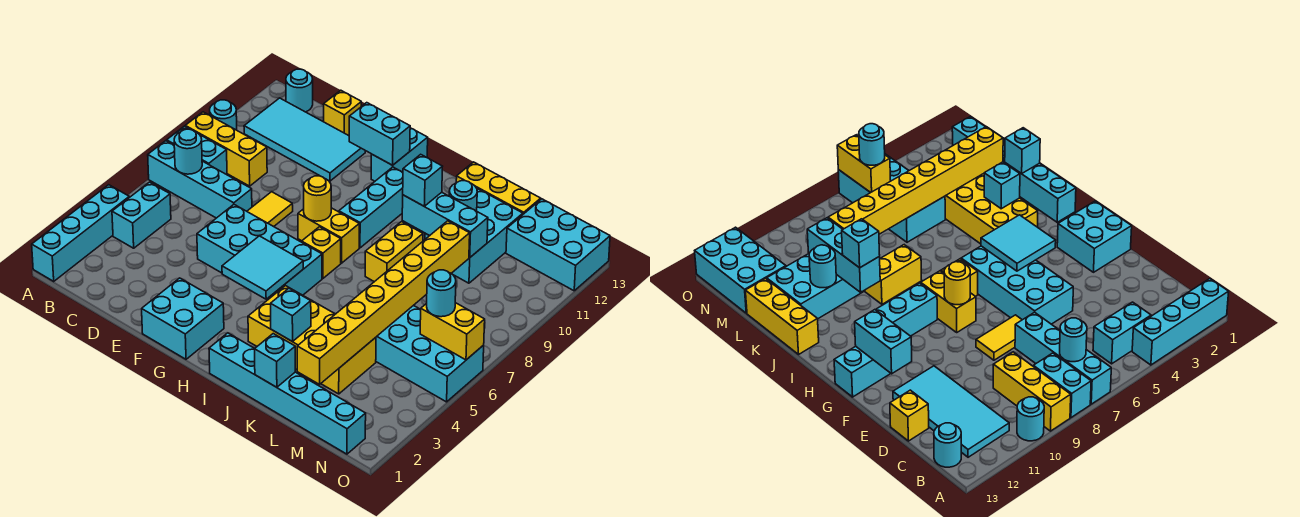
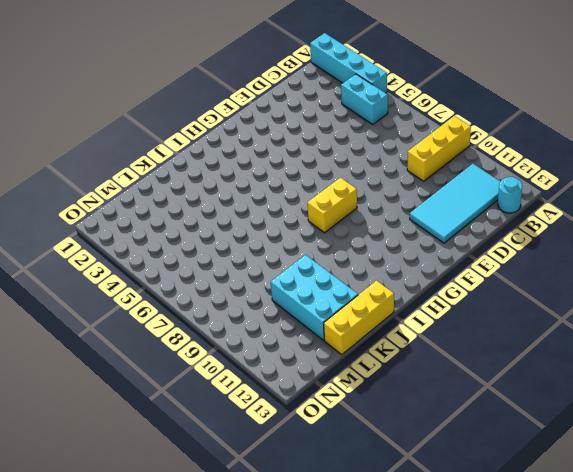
none -> cyan 1x4 brick [148,141,252,218]
none -> cyan 1x2 brick [167,126,227,175]
none -> cyan 1x1 round brick [210,100,237,130]
none -> yellow 1x1 brick [324,90,361,136]

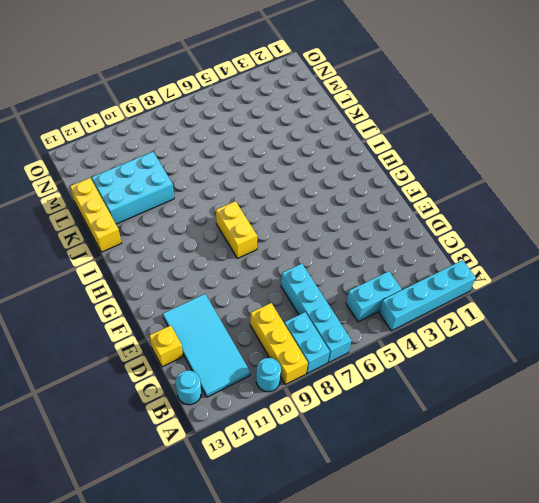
none -> cyan 2x4 brick [197,205,322,299]
none -> yellow 1x2 tile [247,192,293,227]
none -> cyan 2x2 brick [142,278,224,359]
none -> cyan 1x2 brick [371,128,428,181]

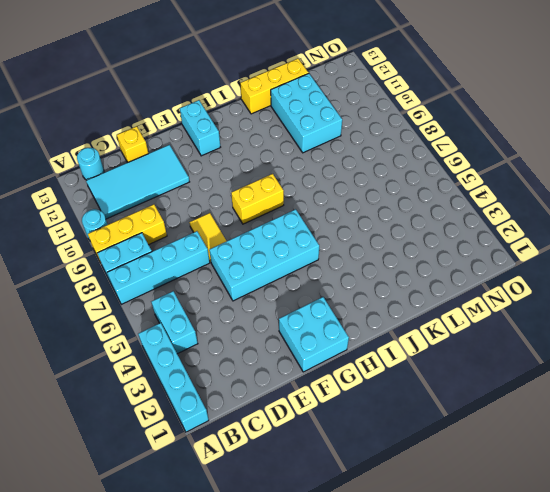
none -> yellow 1x1 brick [302,227,341,278]
none -> cyan 1x3 brick [339,167,403,248]
none -> cyan 1x6 brick [209,333,366,454]
none -> yellow 2x4 brick [248,286,376,394]

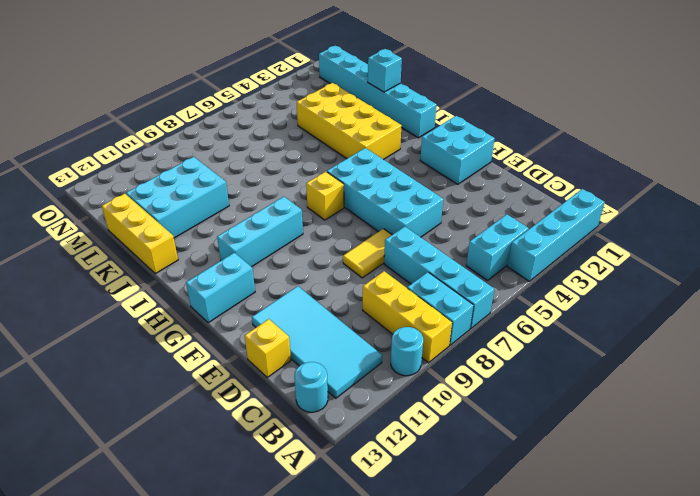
none -> yellow 1x2 brick [298,208,359,263]
none -> yellow 1x2 brick [365,222,423,282]
none -> cyan 2x4 brick [376,305,484,402]
none -> cyan 2x3 brick [506,199,610,291]

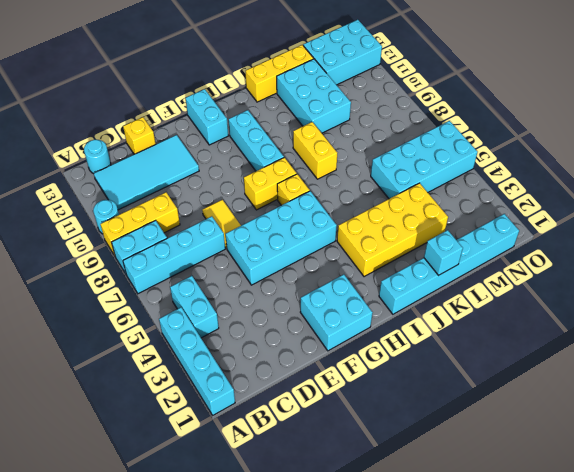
none -> cyan 1x1 round brick [174,129,202,174]
none -> cyan 1x2 brick [349,103,410,165]
none -> cyan 2x2 tile [222,236,303,299]
none -> yellow 1x1 round brick [304,176,331,221]

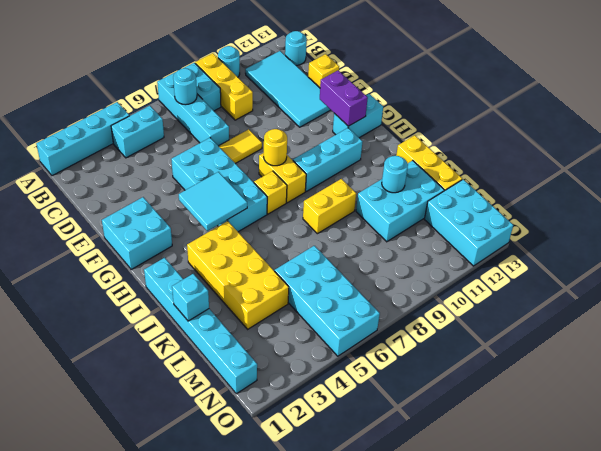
purple 1x2 brick [320,70,368,126] -> cyan 1x2 brick [349,103,410,165]
none -> cyan 1x1 brick [271,289,311,341]
none -> cyan 1x3 brick [402,192,488,258]
none -> yellow 1x8 brick [297,221,470,384]
none -> yellow 1x2 brick [420,303,485,360]

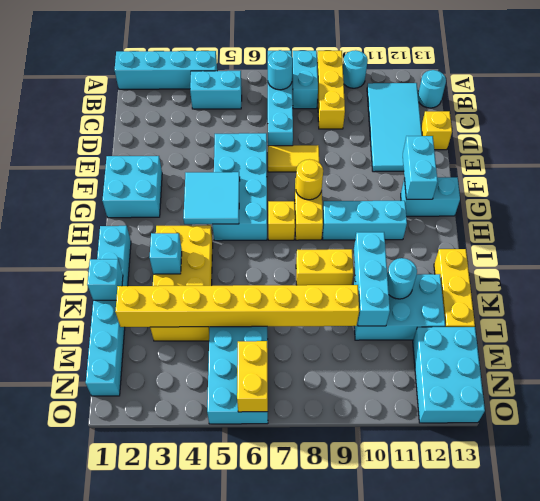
none -> cyan 1x1 brick [403,154,443,206]
none -> cyan 1x1 round brick [427,270,456,317]

